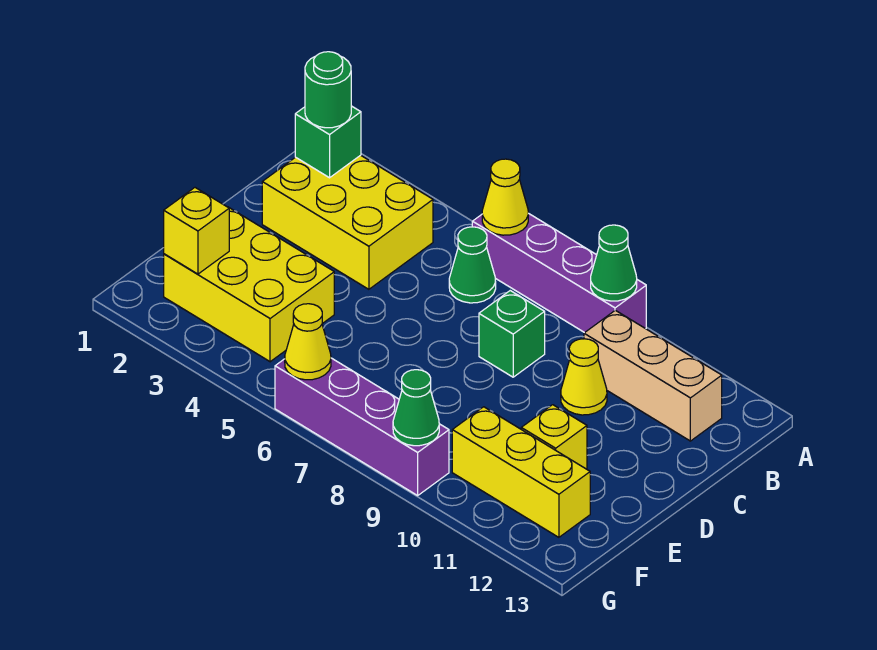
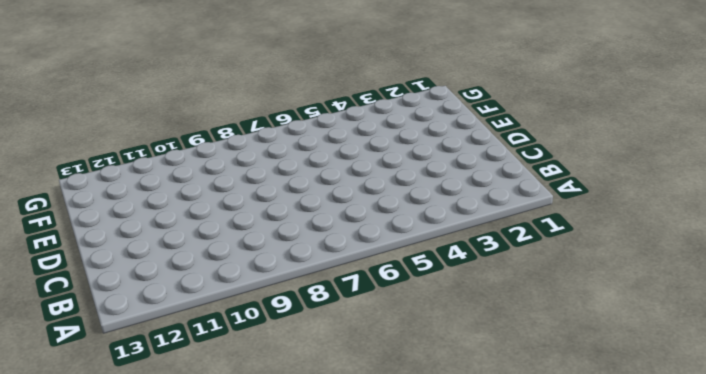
none -> purple 1x4 brick [472,213,646,333]
none -> yellow 2x3 brick [262,155,433,289]
none -> green 1x1 cone [449,227,496,303]

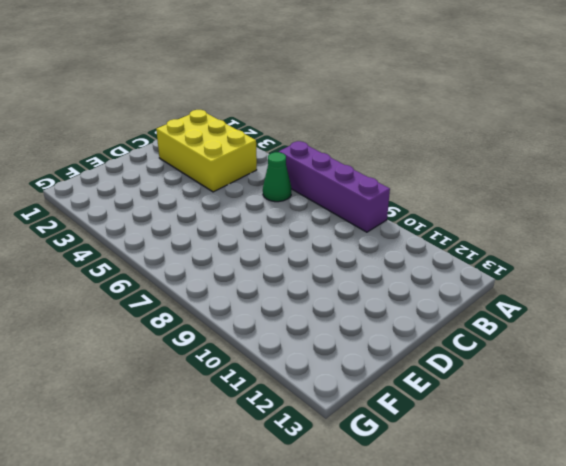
none -> tan 1x3 brick [584,310,722,441]
none -> green 1x1 brick [479,291,545,377]
none -> yellow 1x1 cone [561,339,607,415]

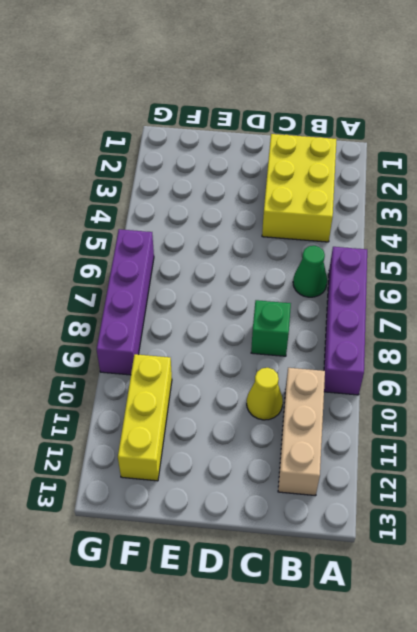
none -> yellow 2x3 brick [164,207,334,362]
none -> yellow 1x1 brick [521,405,587,469]
none -> yellow 1x1 cone [482,159,528,235]

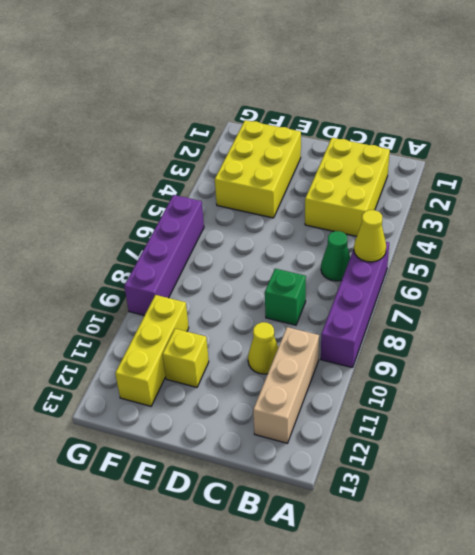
none -> green 1x1 cone [591,225,637,301]
none -> green 1x1 brick [295,106,361,178]
none -> yellow 1x1 brick [164,188,229,274]

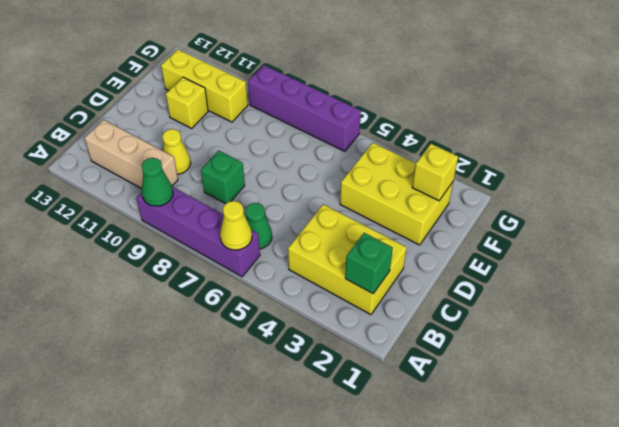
none -> yellow 1x1 cone [285,304,331,380]
none -> green 1x1 cone [393,370,439,446]
none -> green 1x1 round brick [305,52,351,128]

